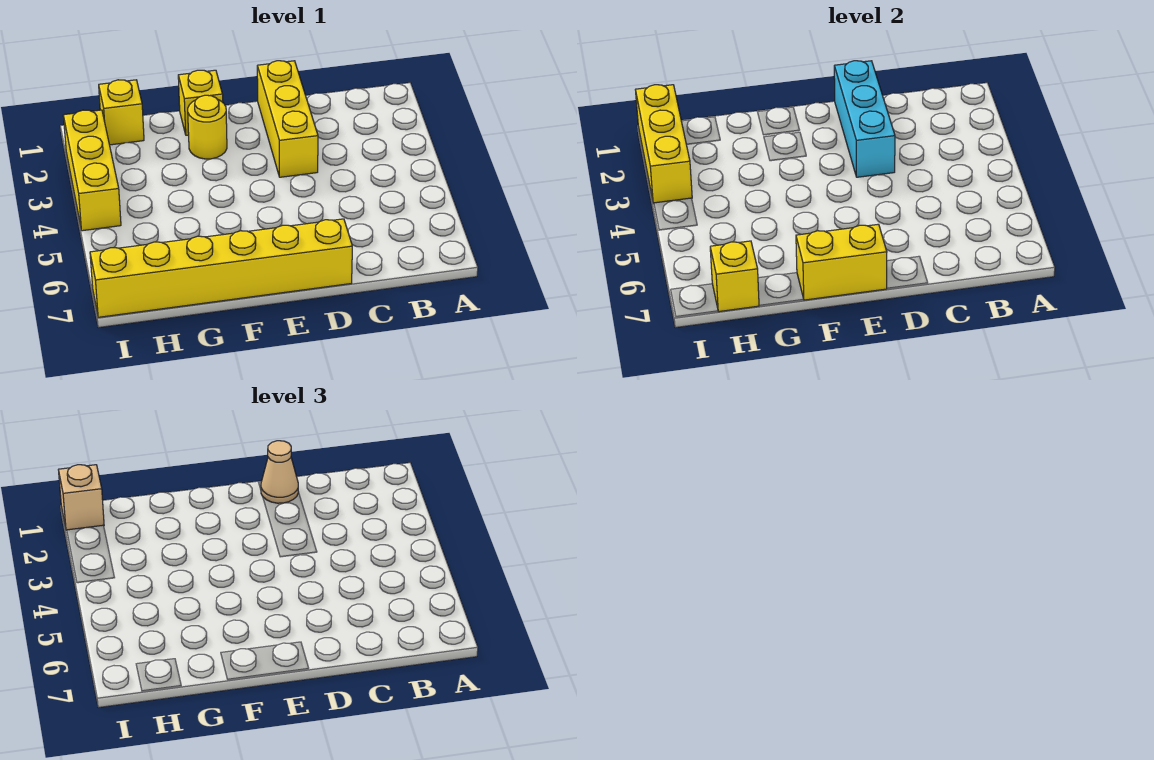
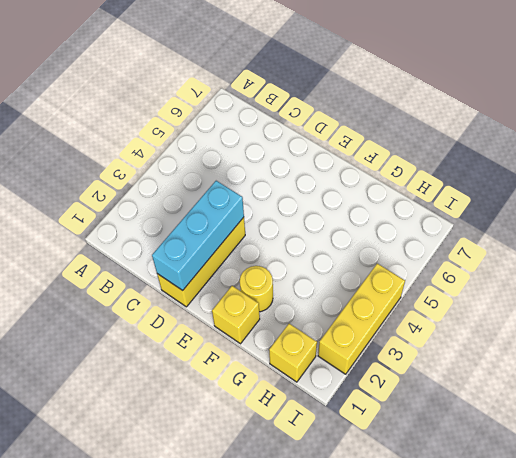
none -> yellow 1x6 brick [90,219,352,317]
none -> yellow 1x2 brick [796,224,887,300]
none -> yellow 1x1 brick [710,241,759,312]

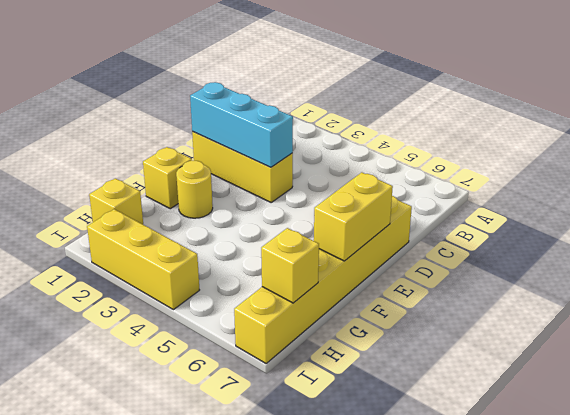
none -> yellow 1x3 brick [635,85,692,203]
none -> tan 1x1 cone [261,441,298,503]
none -> tan 1x1 brick [58,465,104,530]

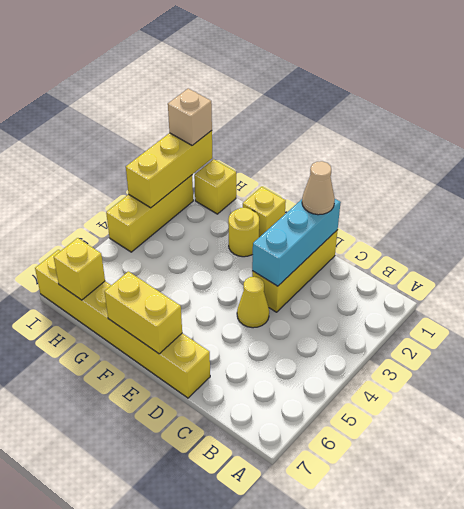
yellow 1x1 cone [237,277,269,328] -> none

